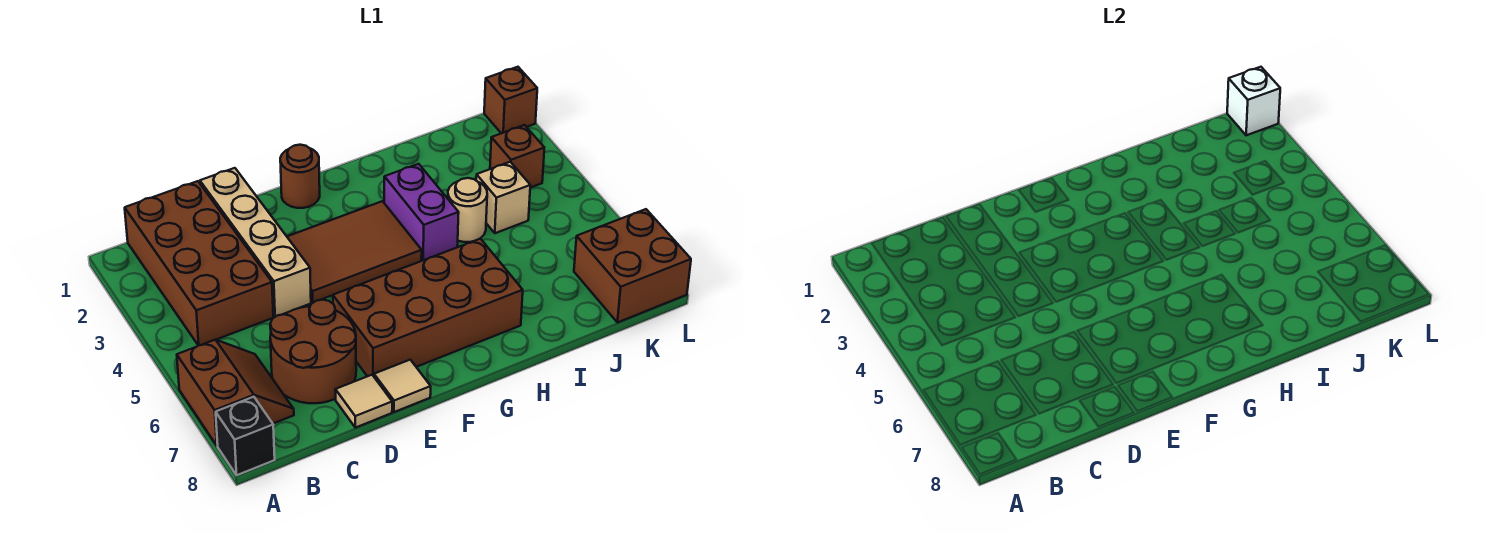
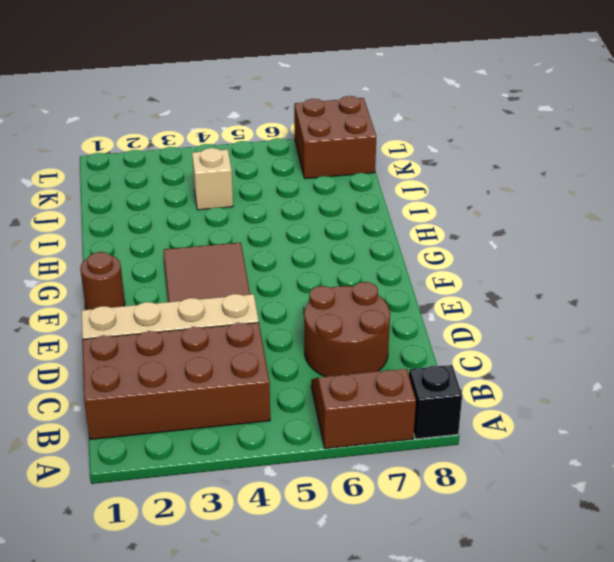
none -> tan 1x1 tile [335,375,392,428]
none -> brown 2x4 brick [333,239,523,376]
none -> tan 1x1 tile [374,360,431,412]

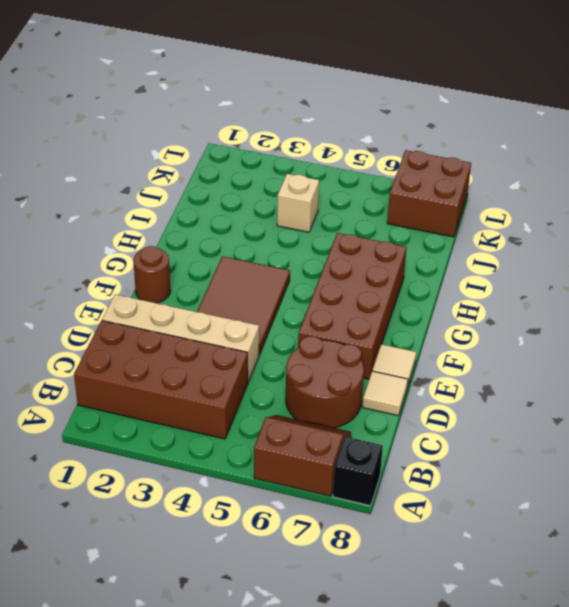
none -> purple 1x2 brick [384,164,459,260]
none -> tan 1x1 round brick [448,178,487,242]
none -> brown 1x1 brick [490,125,544,188]

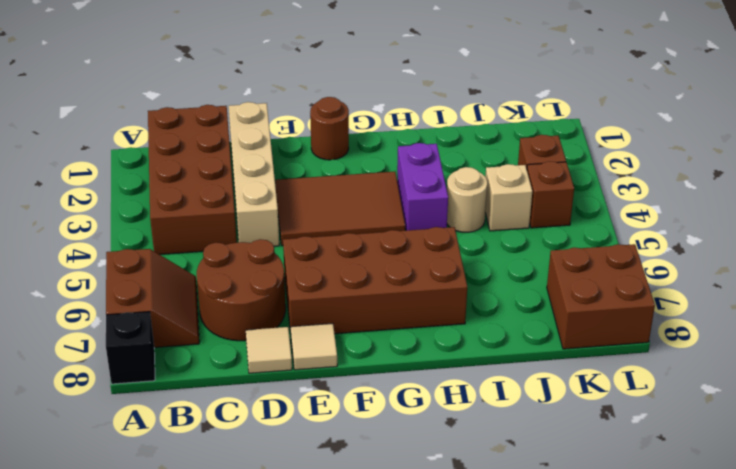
brown 1x1 brick [527,161,574,228] -> brown 1x1 brick moved to [484,67,537,133]
none -> white 1x1 brick [1227,67,1280,135]

